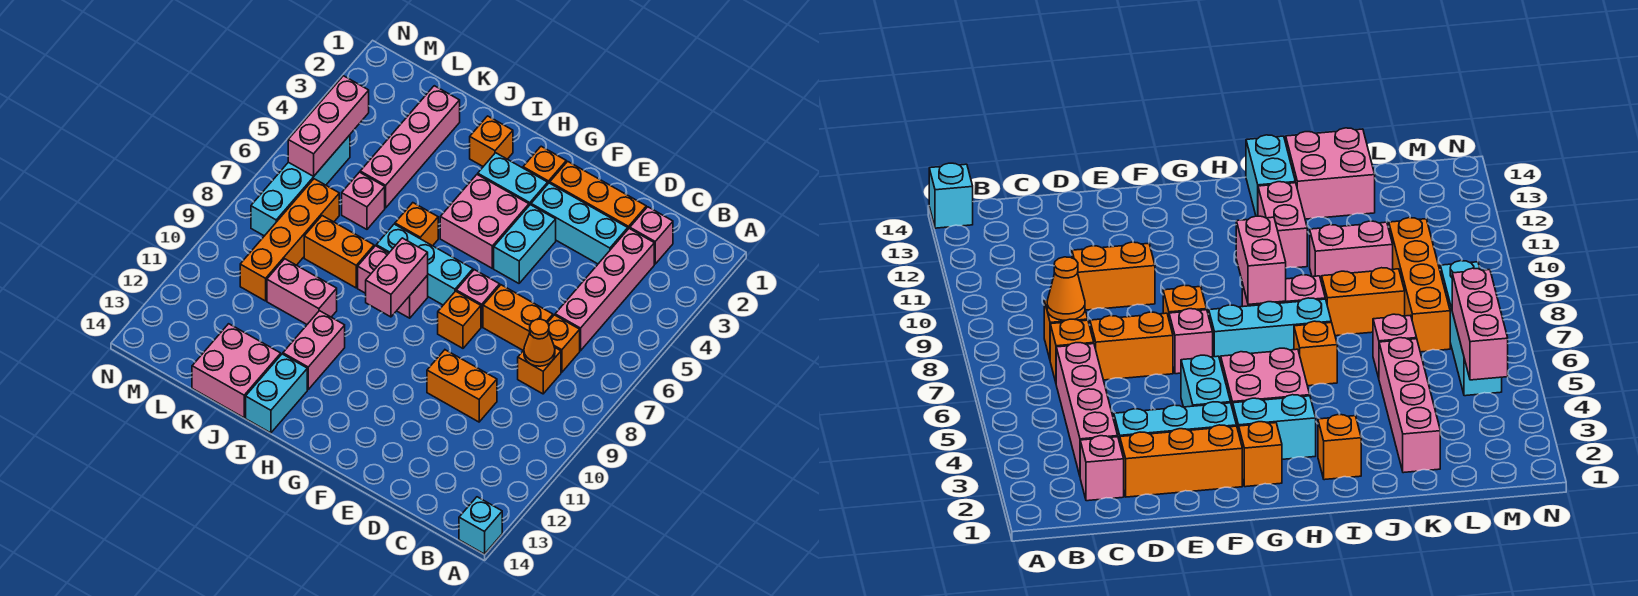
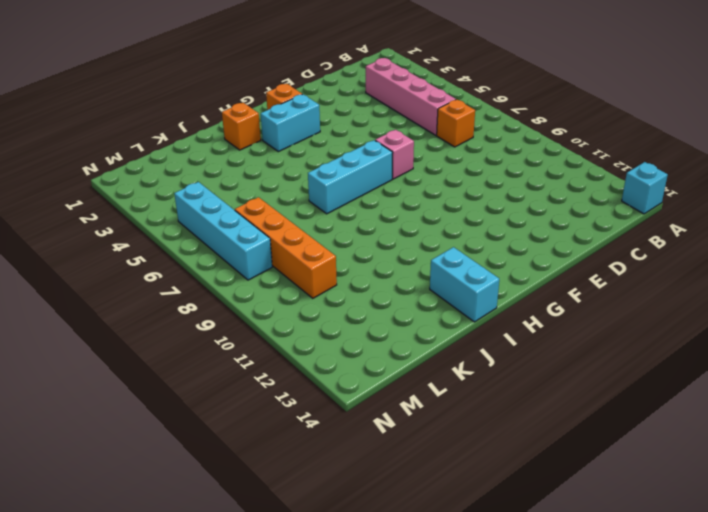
none -> pink 1x1 brick [630,207,673,264]
none -> orange 1x1 brick [518,348,561,394]
none -> orange 1x3 brick [550,161,646,229]
none -> cyan 1x3 brick [531,183,628,264]

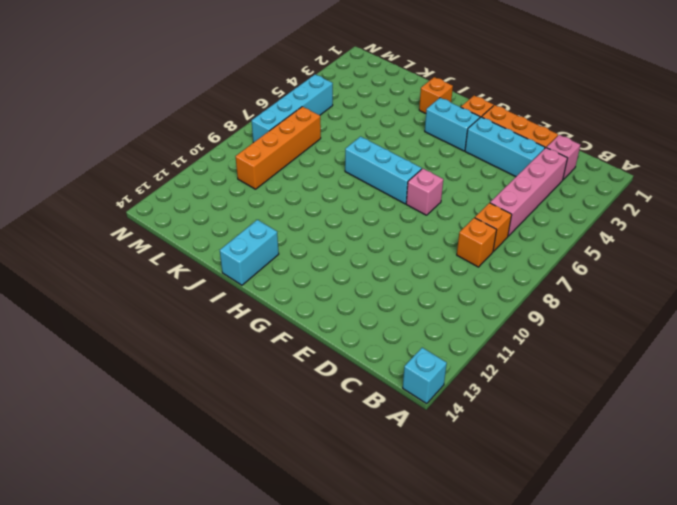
none -> orange 1x2 brick [483,285,553,351]
none -> orange 1x2 brick [427,350,497,422]
none -> cyan 1x2 brick [494,205,556,283]
none -> orange 1x1 brick [438,291,481,348]

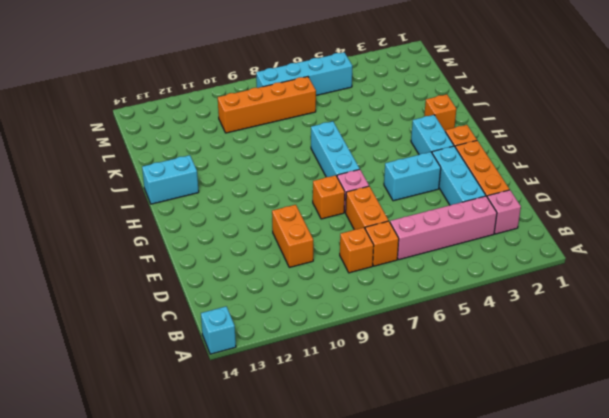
none -> pink 2x2 brick [440,174,529,268]
none -> pink 1x2 brick [358,246,428,318]
none -> orange 1x1 brick [395,203,438,246]
none -> pink 1x2 brick [283,311,345,389]

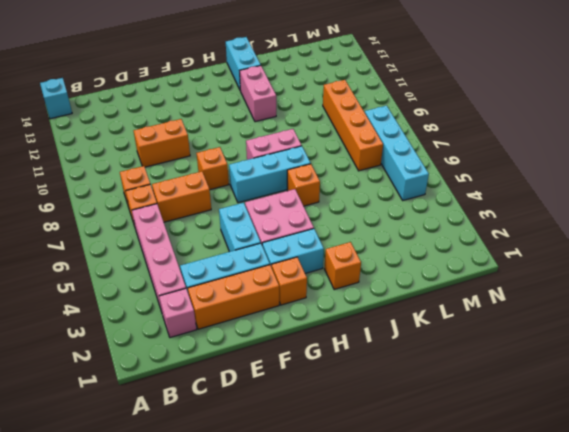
none -> pink 1x1 brick [456,270,500,327]
none -> orange 1x2 brick [304,216,374,288]
none -> pink 1x2 brick [267,259,337,324]
none -> pink 2x2 brick [192,324,281,418]

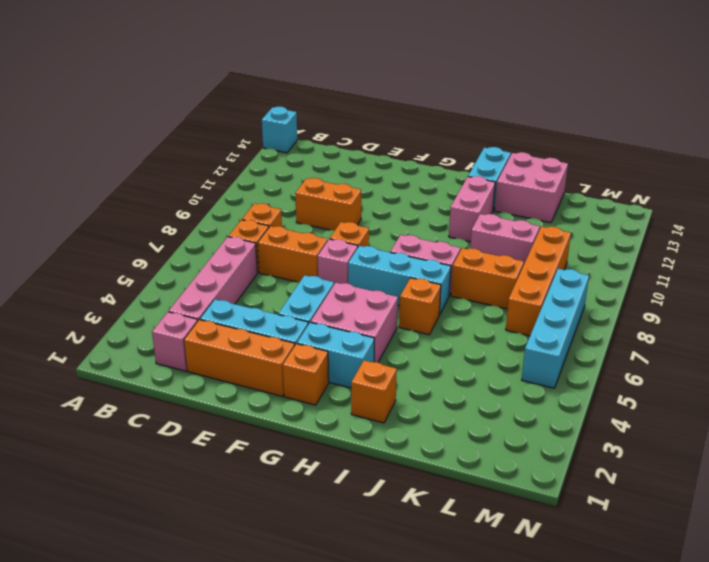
none -> pink 1x4 brick [360,86,460,208]
none -> pink 1x1 brick [342,172,385,229]
none -> orange 1x1 cone [524,319,555,366]
none -> pink 1x2 brick [366,238,428,317]

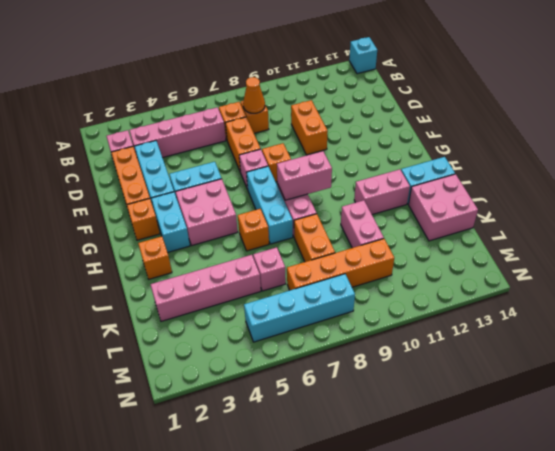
none -> pink 1x3 brick [288,76,369,176]

